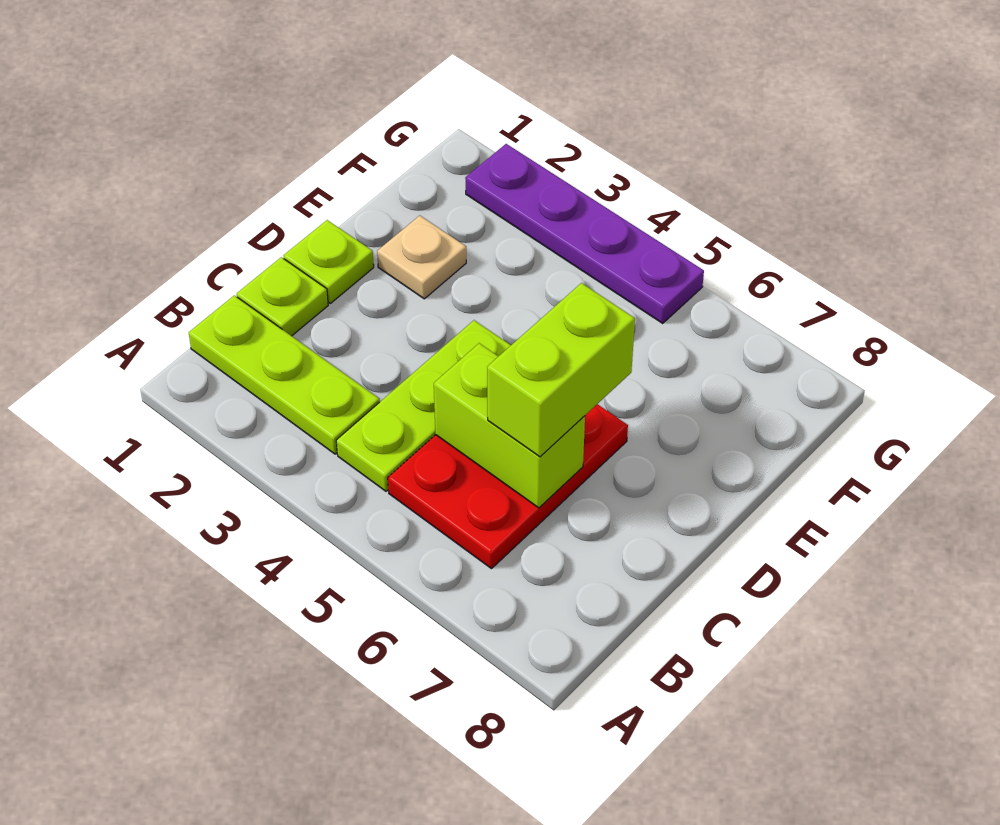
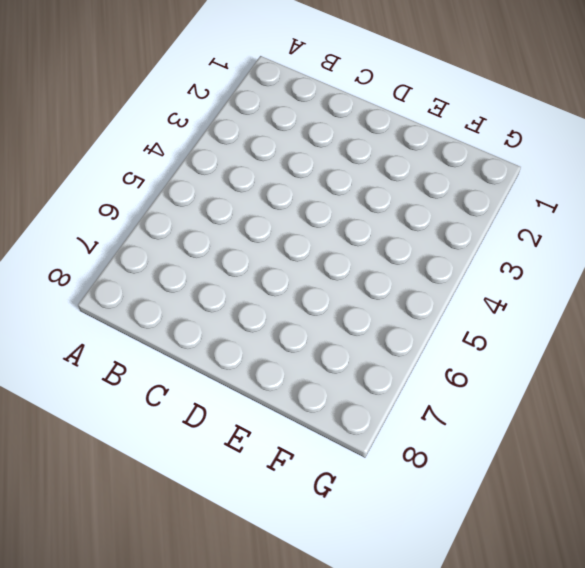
none -> lime 1x3 plate [189,295,380,454]
none -> lime 1x3 plate [336,320,511,491]

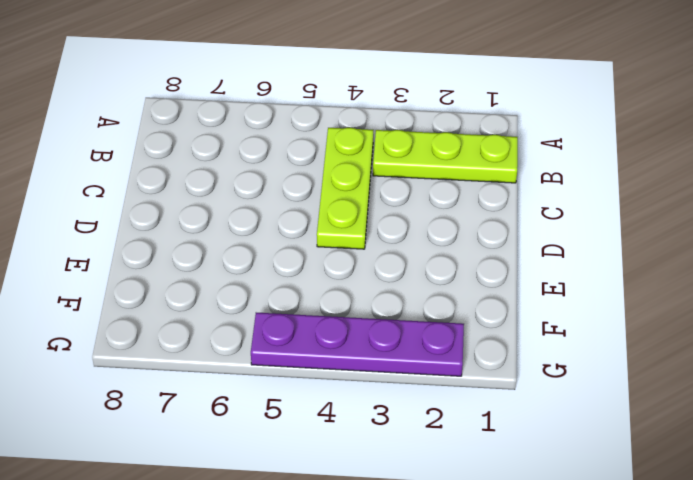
none -> red 2x3 plate [388,404,628,569]
none -> lime 1x1 plate [237,257,328,336]

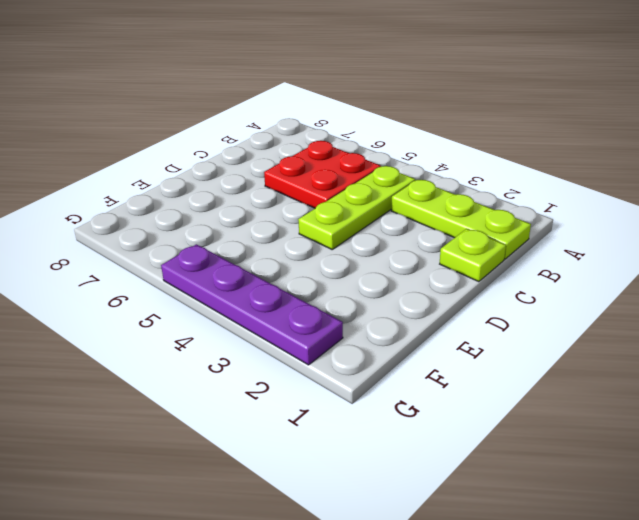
red 2x2 plate [264,141,381,208] -> red 2x3 plate [388,404,628,569]
none -> lime 1x1 plate [283,220,374,303]
none -> tan 1x1 plate [377,215,466,299]

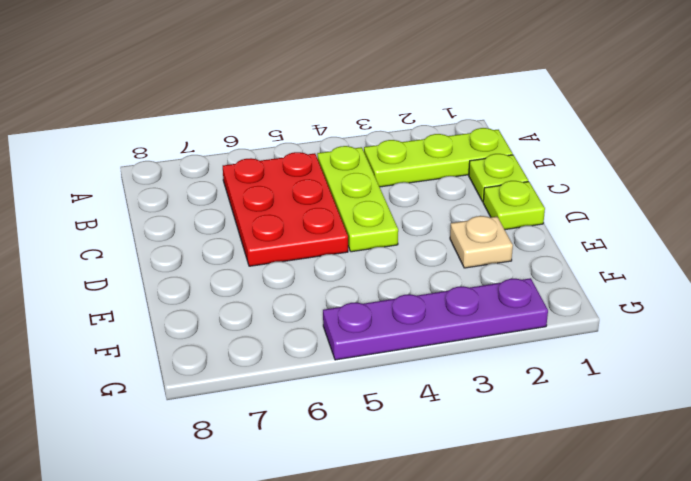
none -> lime 1x2 brick [434,343,585,508]
none -> lime 1x2 brick [487,283,635,457]

